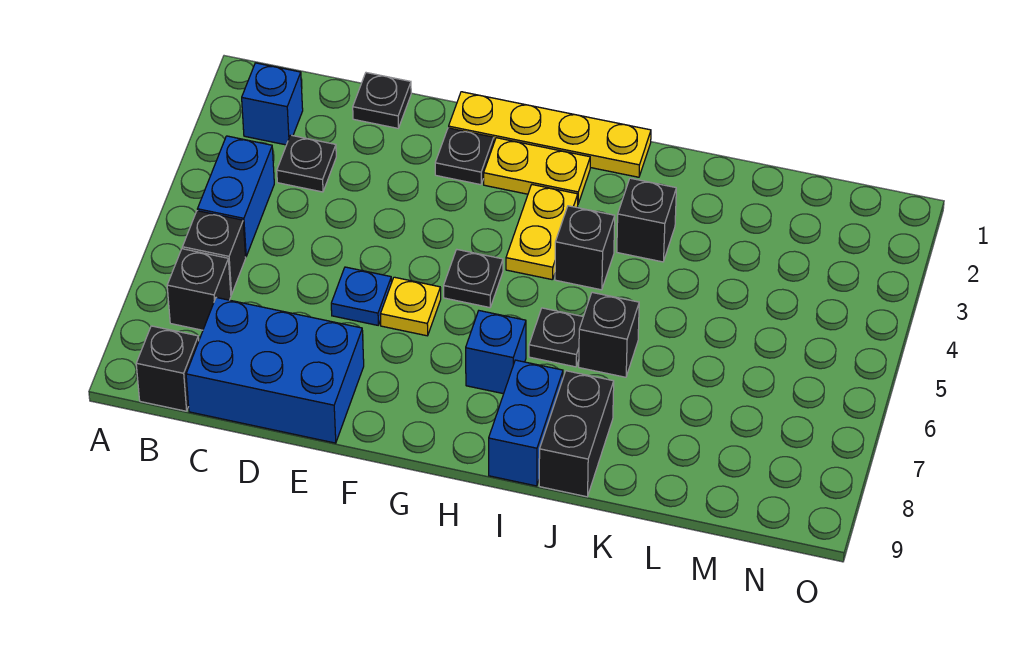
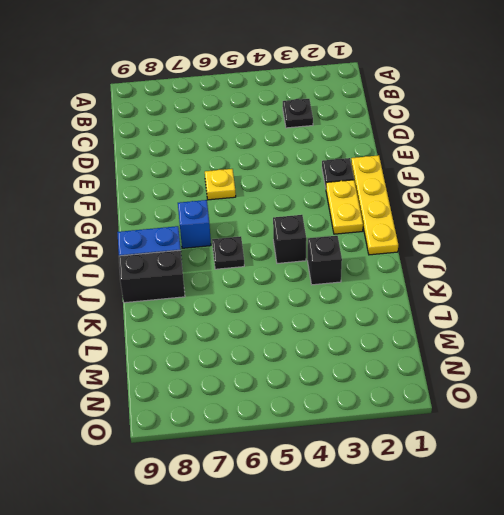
none -> blue 1x1 brick [242,63,303,145]
none -> blue 1x2 brick [198,136,274,257]
none -> black 1x1 brick [182,211,246,295]

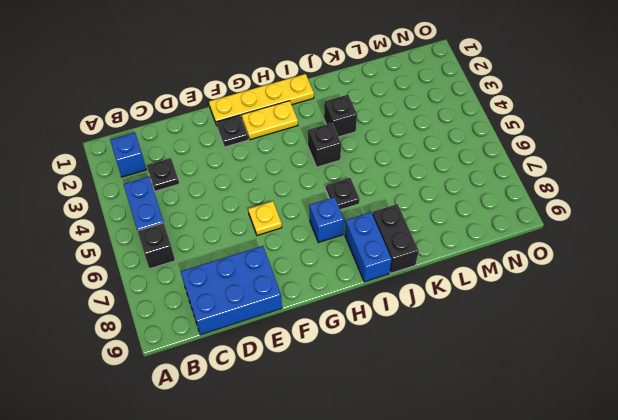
none -> black 1x1 brick [167,249,231,330]
none -> black 1x1 brick [136,326,199,411]
none -> black 1x1 plate [353,73,411,128]

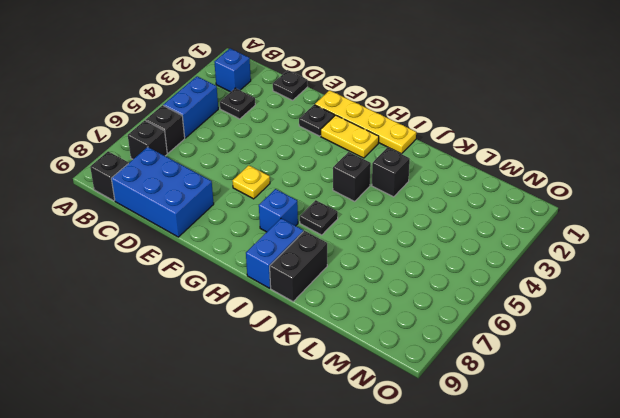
none -> blue 1x1 plate [331,267,392,325]
none -> black 1x1 plate [444,250,503,308]
none -> yellow 1x2 plate [506,185,578,280]

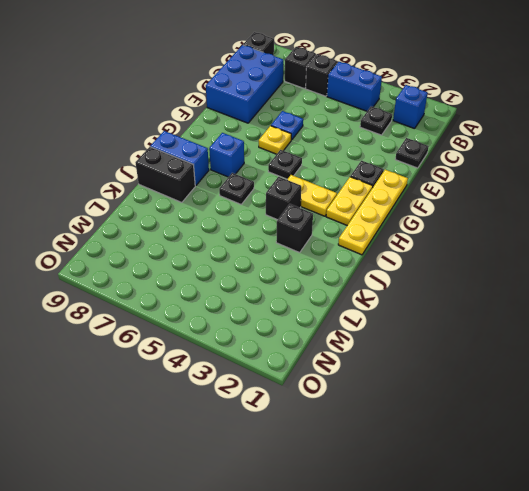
none -> black 1x1 brick [579,292,639,377]

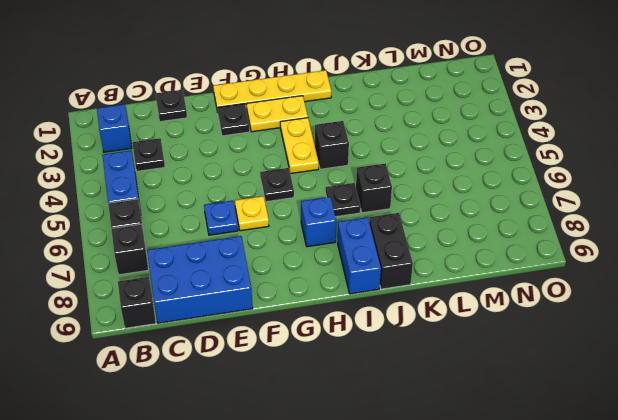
none -> black 1x1 brick [617,178,676,262]

